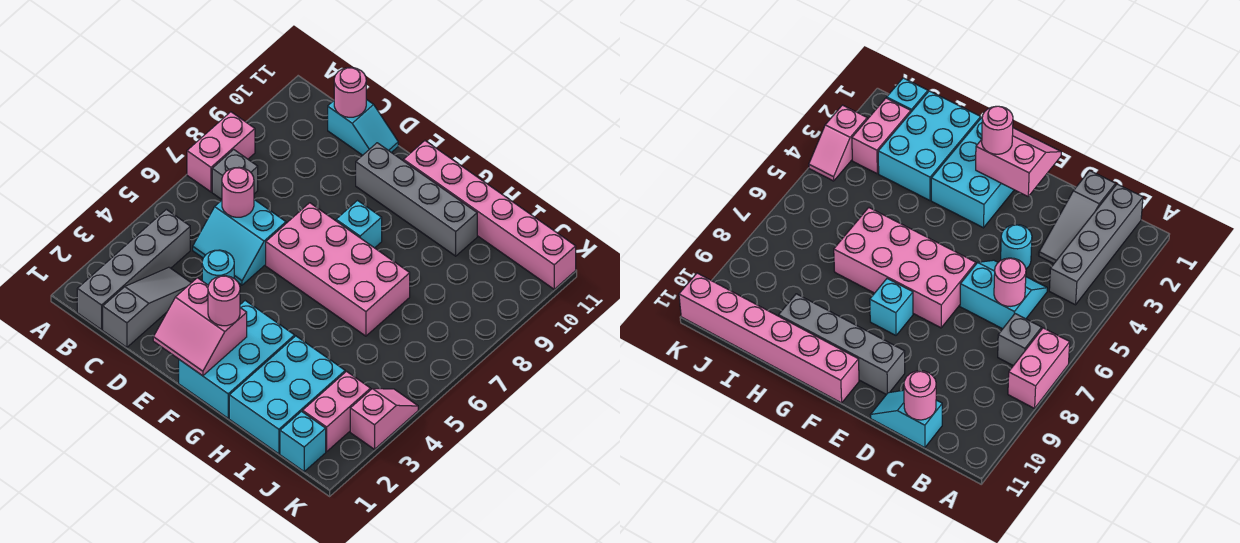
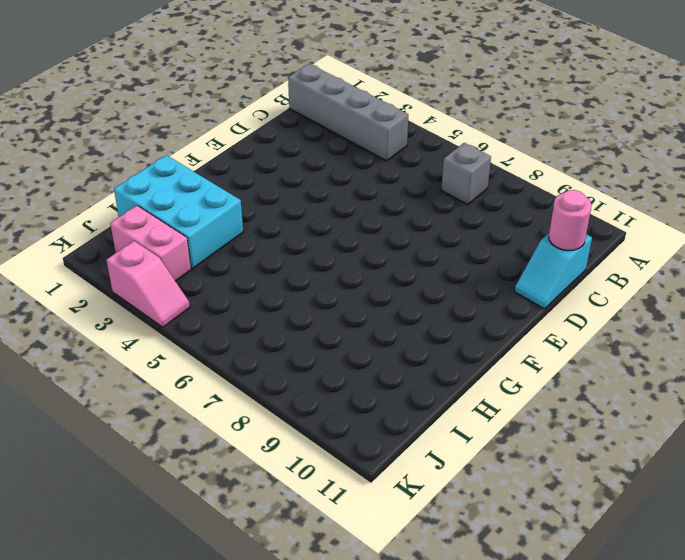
none -> pink 1x2 brick [187,112,255,192]
none -> grey 1x3 slope [103,267,191,347]
none -> cyan 2x2 slope [193,200,286,285]

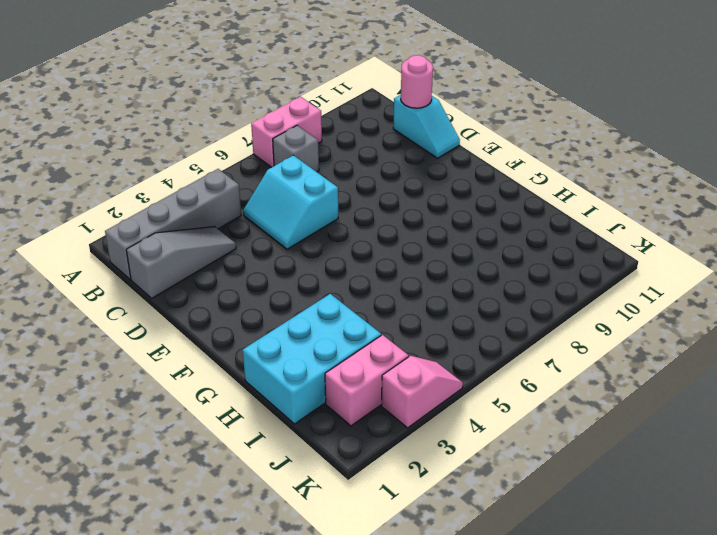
none -> cyan 1x1 round brick [202,250,234,285]
none -> pink 2x4 brick [266,203,410,336]
none -> grey 1x4 brick [356,143,477,256]

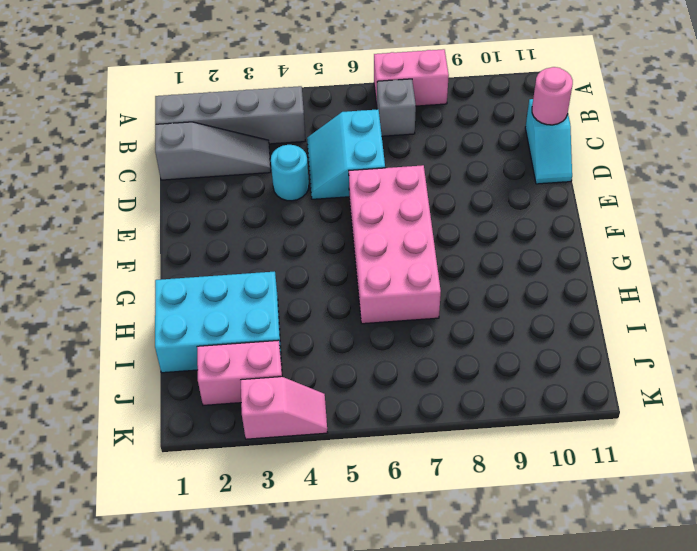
none -> grey 1x4 brick [356,143,477,256]
none -> cyan 2x3 brick [179,301,295,418]
none -> cyan 1x1 brick [336,201,382,248]

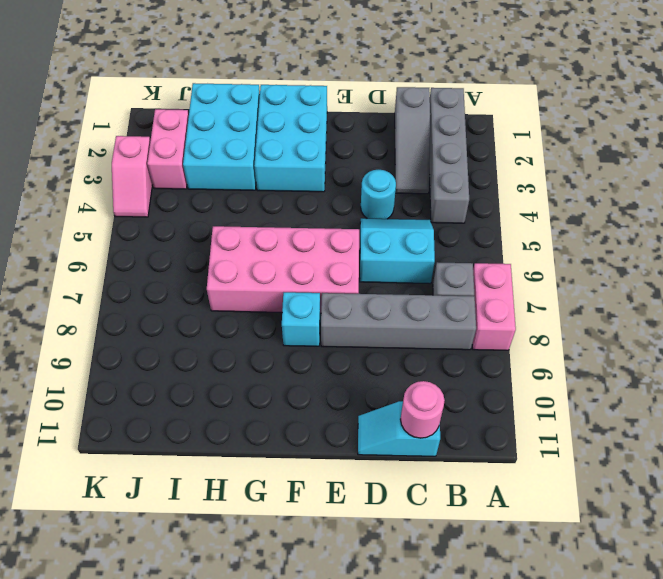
grey 1x4 brick [321,293,476,350] -> grey 1x4 brick moved to [356,143,477,256]
none -> pink 1x6 brick [404,141,576,289]
none -> cyan 1x1 brick [280,411,326,472]
none -> pink 1x1 round brick [222,167,254,217]

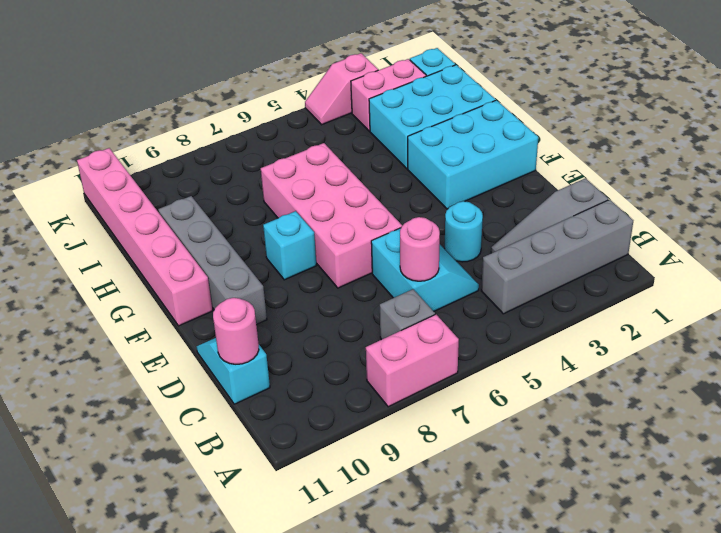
none -> pink 2x2 slope [153,278,247,376]
none -> pink 1x1 round brick [208,276,240,326]

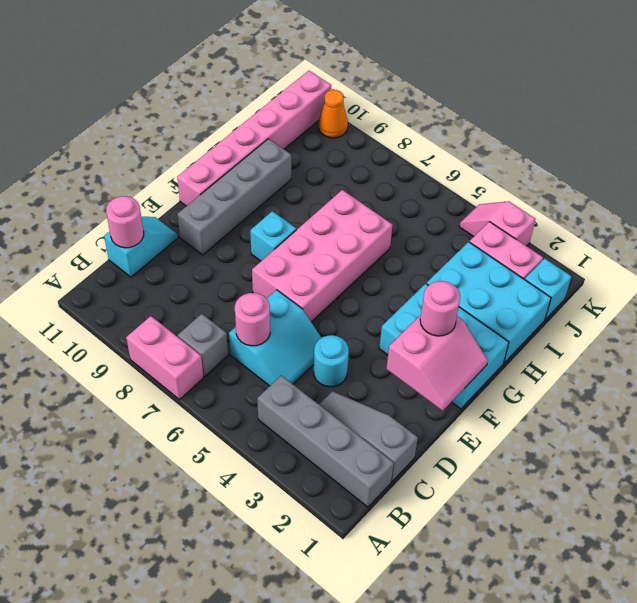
orange 1x1 cone [318,90,348,138] -> none

